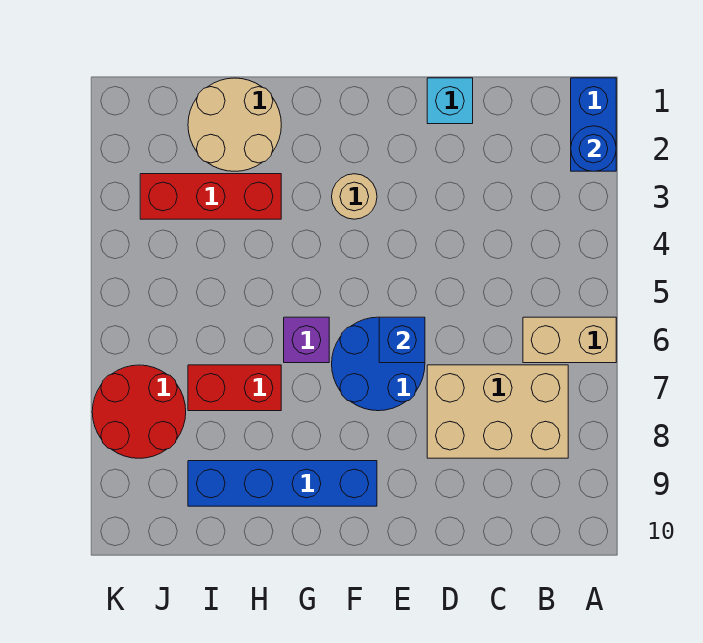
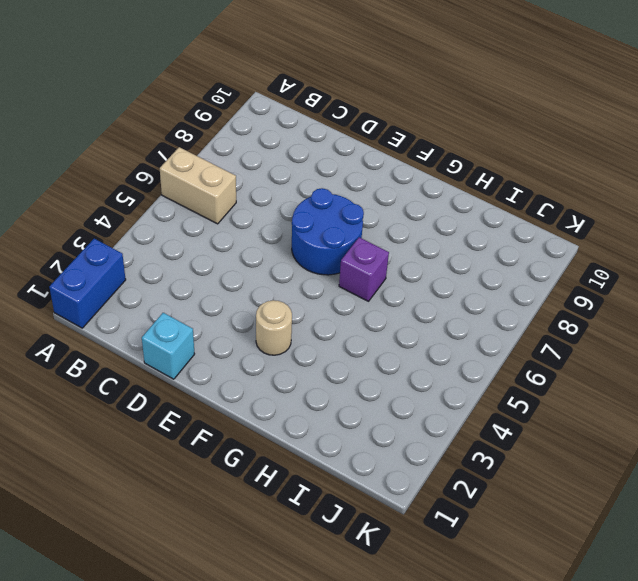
none -> tan 2x3 brick [427,365,568,458]
none -> blue 1x4 brick [188,461,377,506]
none -> tan 2x2 round brick [188,78,281,171]

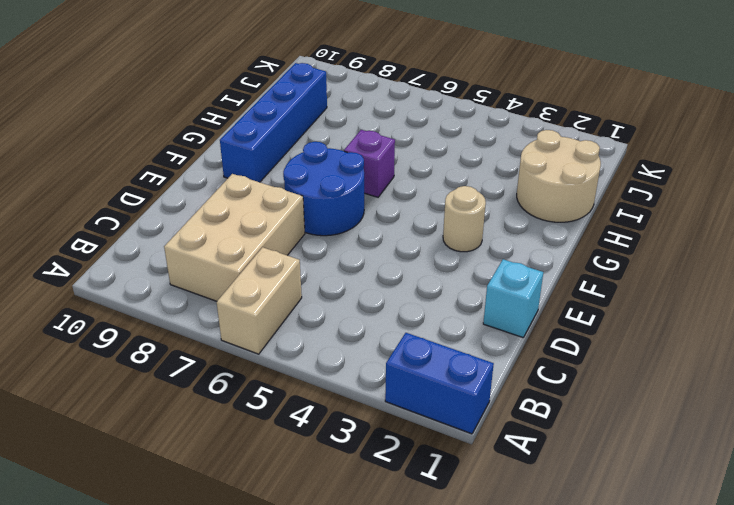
none -> red 1x3 brick [140,174,281,219]
none -> red 1x2 brick [188,365,281,411]
none -> red 2x2 round brick [92,365,186,458]

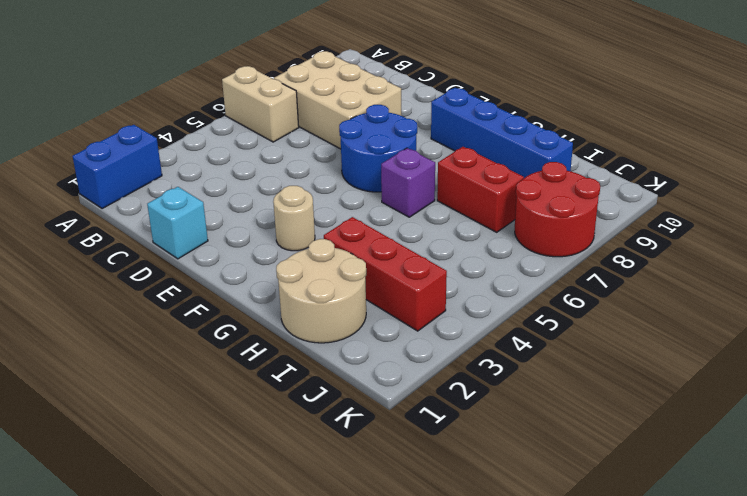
none -> blue 1x1 round brick [571,126,616,171]
none -> blue 1x1 brick [379,317,425,363]

